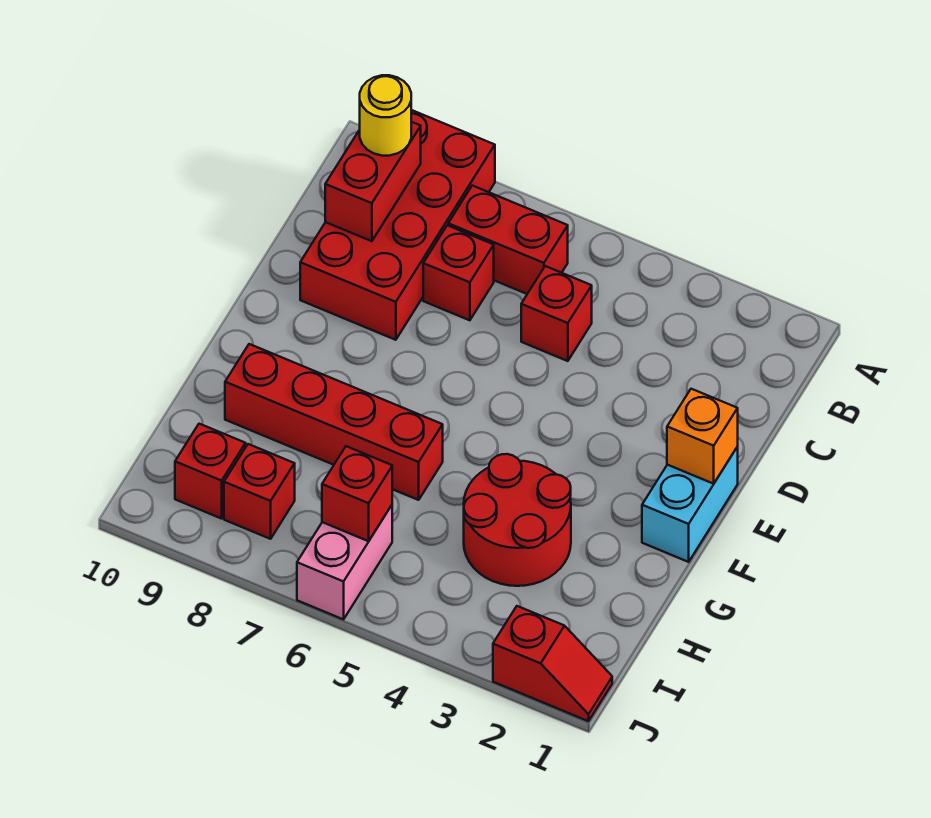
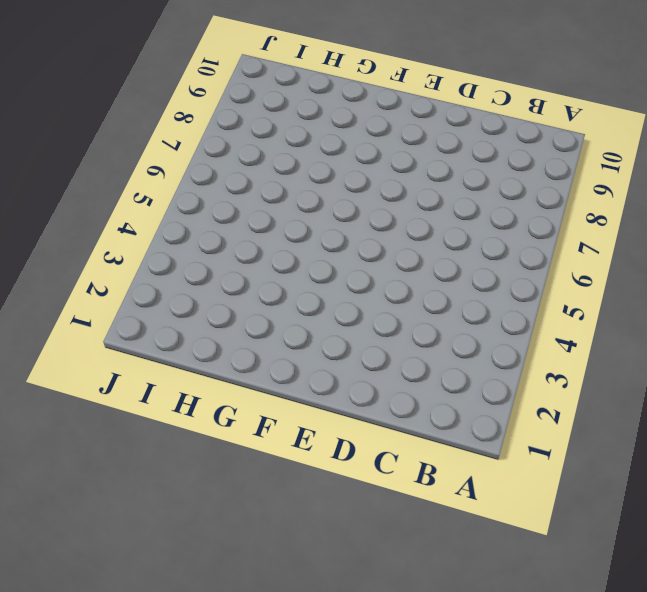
none -> red 2x4 brick [300,110,495,340]
none -> red 1x2 brick [448,186,568,294]
none -> red 1x1 brick [521,266,592,361]

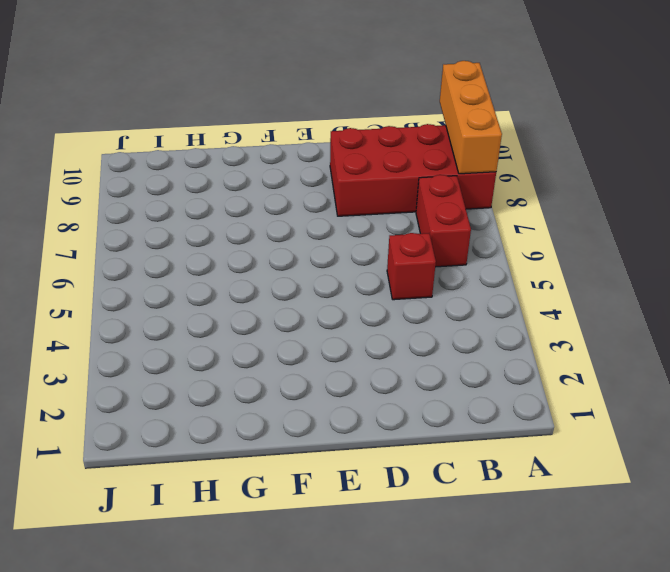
orange 1x3 brick [440,61,502,174] -> none
none -> red 1x1 brick [423,225,494,320]
none -> cyan 1x2 brick [642,447,738,562]
none -> red 2x2 round brick [464,454,571,586]

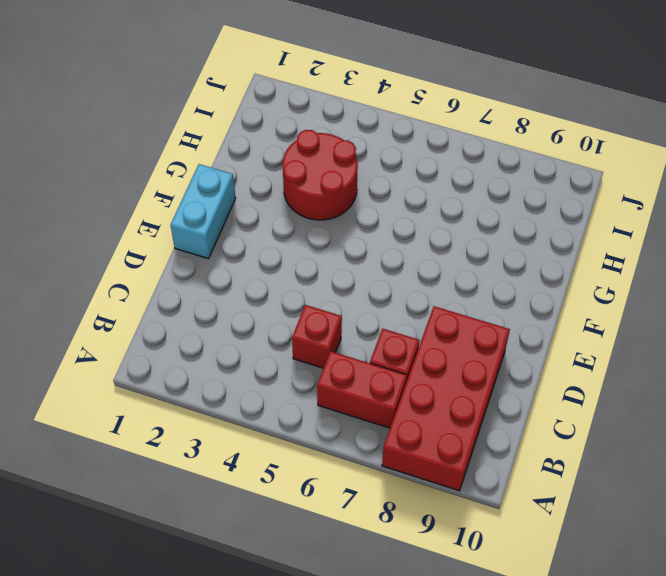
none -> red 1x4 brick [225,344,443,500]
none -> pink 1x2 brick [297,505,392,619]
none -> red 1x1 brick [224,444,295,539]

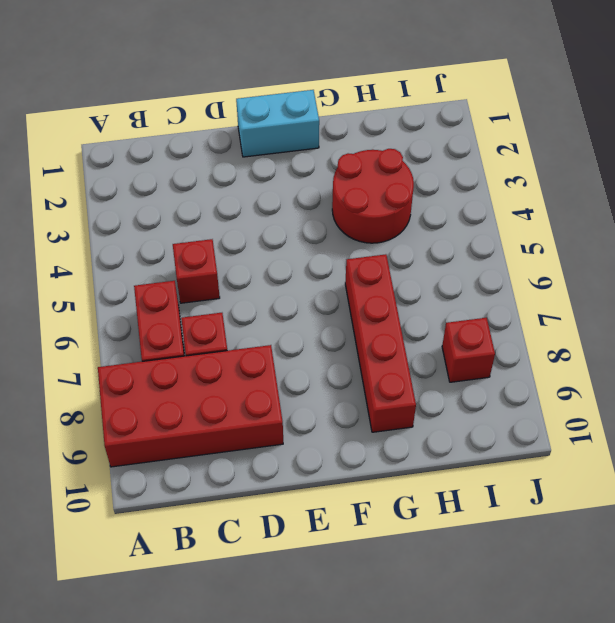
none -> pink 1x2 brick [297,505,392,619]
none -> red 1x1 brick [175,424,246,519]
none -> red 1x2 slope [493,606,612,721]

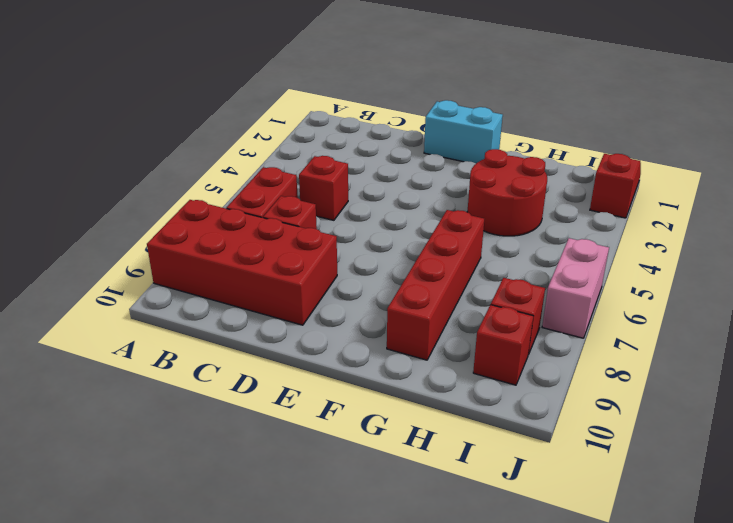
pink 1x2 brick [542,238,609,338] -> pink 1x2 brick turned to [297,505,392,619]
none -> red 1x2 brick [325,122,421,241]
none -> orange 1x1 brick [667,389,738,484]
none -> red 1x1 brick [322,446,392,541]

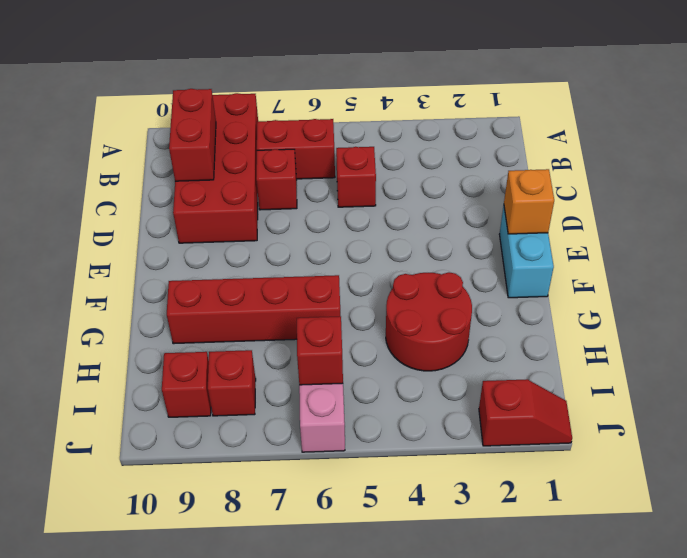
none -> yellow 1x1 round brick [360,75,411,156]

